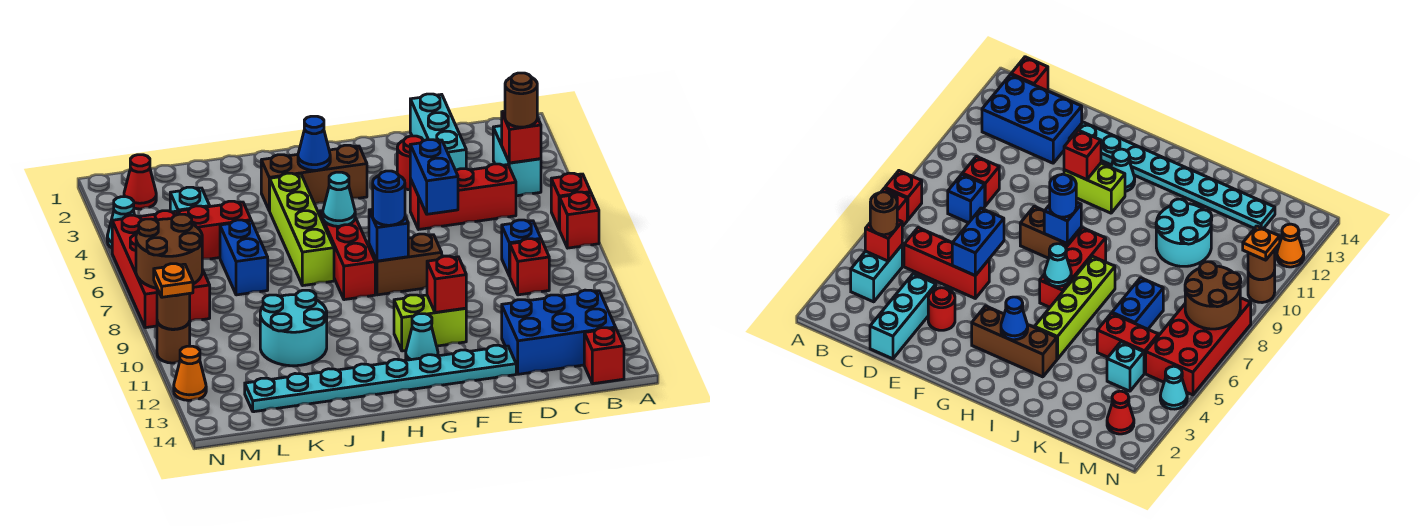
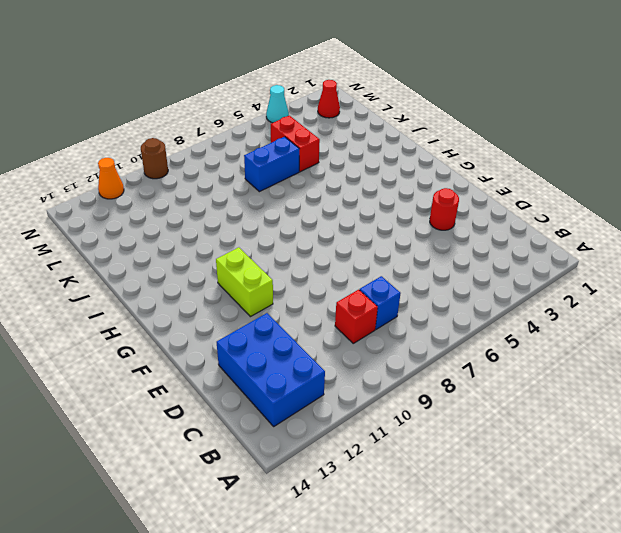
none -> red 1x1 brick [551,173,591,230]
none -> red 1x1 brick [560,192,599,248]
none -> cyan 1x2 brick [493,126,541,196]
none -> red 1x1 brick [584,328,624,384]

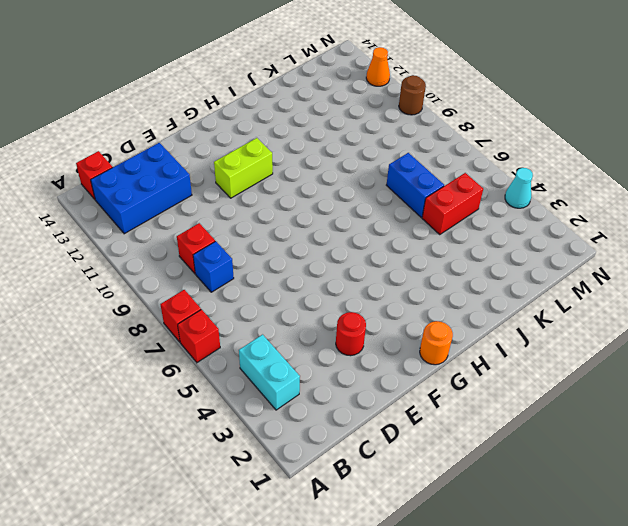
orange 1x1 round brick [420,321,453,365] -> none
none -> red 1x3 brick [410,164,516,230]
none -> cyan 1x3 brick [410,94,466,170]
none -> cyan 1x8 plate [245,345,516,412]
none -> brown 1x2 brick [369,234,442,295]

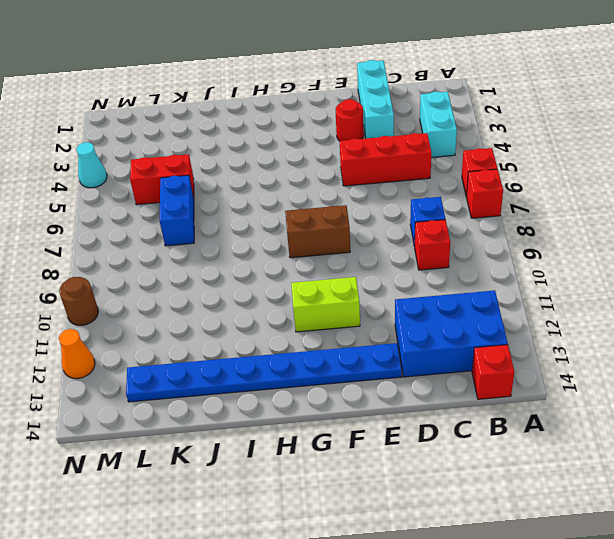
blue 1x8 plate [126,343,402,402] -> cyan 1x8 plate [245,345,516,412]
none -> brown 1x3 brick [261,145,367,211]
none -> cyan 1x1 cone [406,314,438,360]
none -> red 1x3 brick [319,211,375,300]
none -> lime 1x4 brick [270,173,334,286]

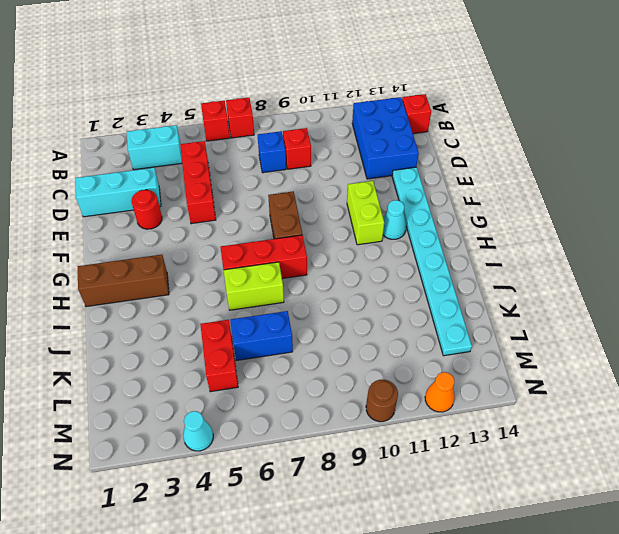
brown 1x3 brick [78,255,169,307] -> brown 1x3 brick turned to [261,145,367,211]
lime 1x2 brick [224,262,284,310] -> lime 1x4 brick [270,173,334,286]
none -> cyan 2x2 round brick [260,290,327,366]
none -> cyan 1x1 brick [170,187,210,213]
none -> red 1x1 cone [124,155,156,209]
none -> red 2x4 brick [112,211,210,328]

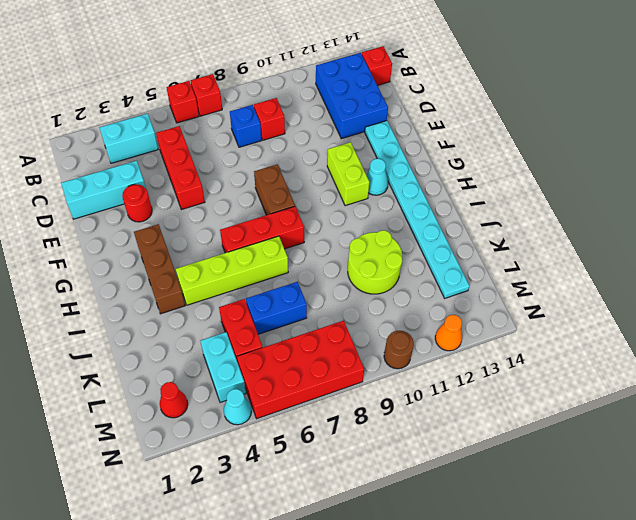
lime 2x2 round brick [348,230,402,294] -> cyan 2x2 round brick [260,290,327,366]
cyan 1x2 brick [200,332,246,402] -> cyan 1x1 brick [170,187,210,213]
none -> red 1x1 brick [502,111,541,163]
none -> blue 1x2 brick [410,140,458,214]
none -> red 1x1 brick [427,256,466,313]
none -> blue 1x1 brick [369,209,408,261]

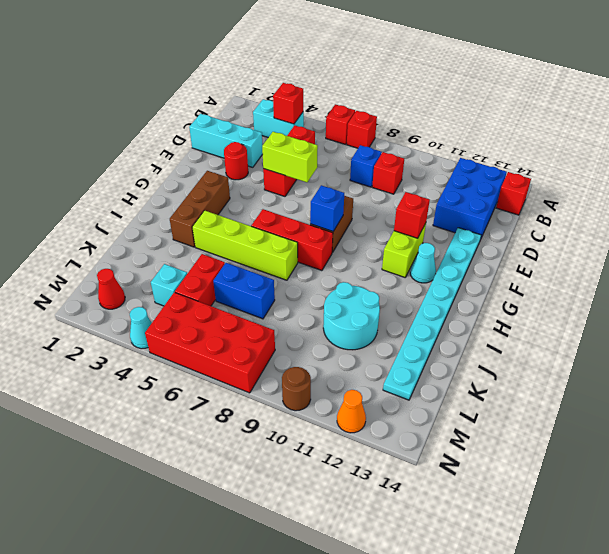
lime 1x2 brick [262,132,318,182] -> blue 1x2 brick [410,140,458,214]
none -> blue 1x1 cone [298,116,330,170]
none -> cyan 1x1 cone [323,172,355,226]
none -> brown 2x2 round brick [136,214,202,288]
none -> brown 1x1 round brick [157,288,190,329]

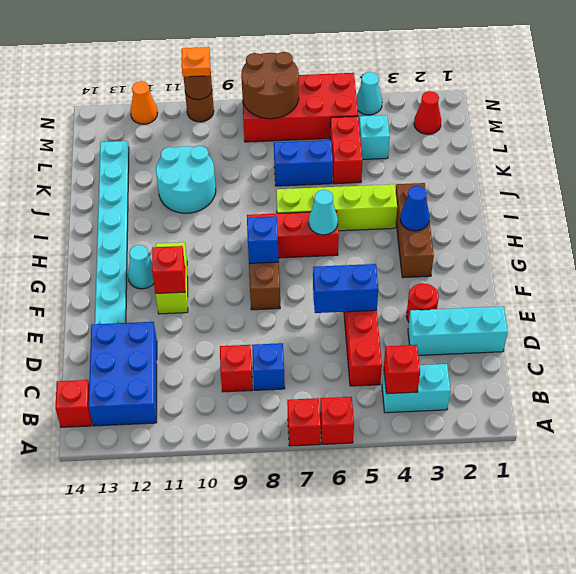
none -> brown 1x1 round brick [505,73,537,127]
none -> blue 1x1 round brick [373,171,405,225]

